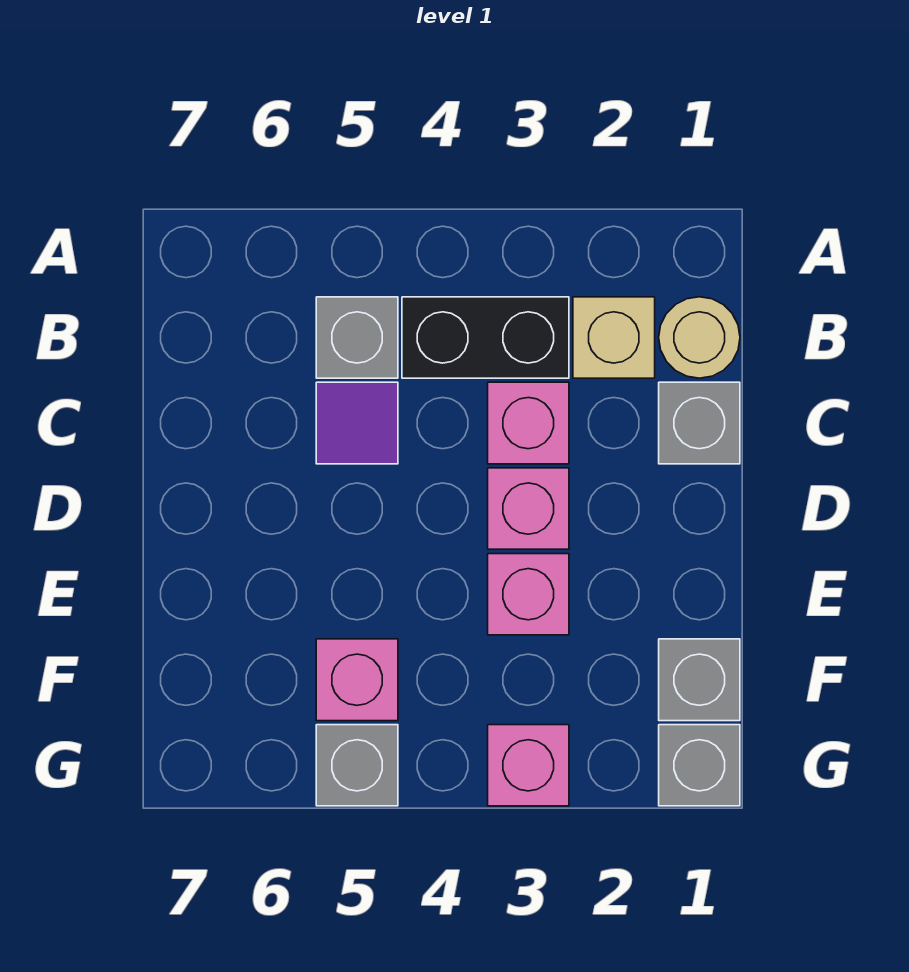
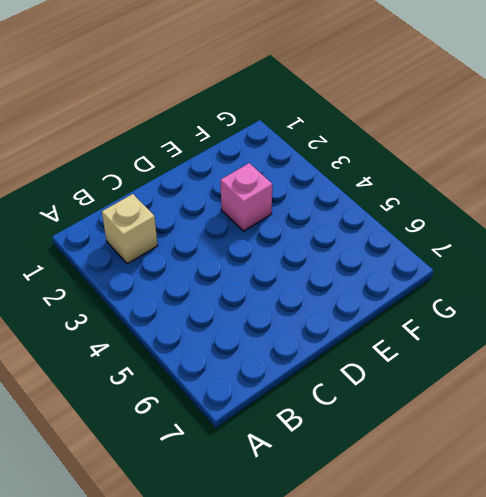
none -> tan 1x1 round brick [659,297,740,378]
none -> black 1x2 brick [402,297,569,378]
none -> grey 1x1 brick [316,297,398,378]

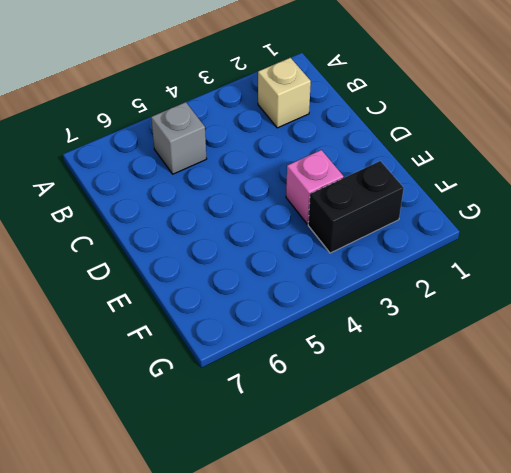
black 1x2 brick [308,161,404,253] -> black 1x2 brick moved to [402,297,569,378]
none -> tan 1x1 round brick [659,297,740,378]
none -> grey 1x1 brick [659,382,740,464]
none -> pink 1x1 brick [488,382,569,464]

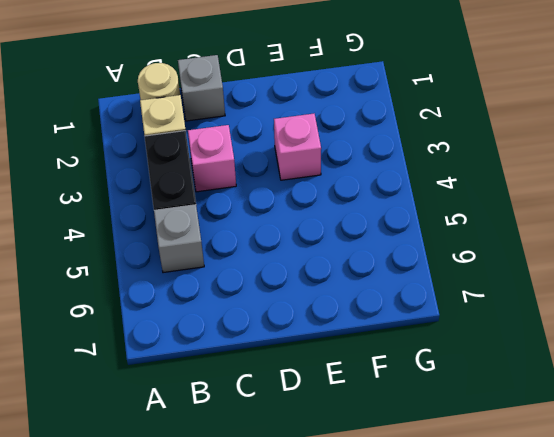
none -> purple 1x1 tile [316,382,398,464]
none -> pink 1x1 brick [488,468,569,549]
none -> grey 1x1 brick [659,639,740,721]

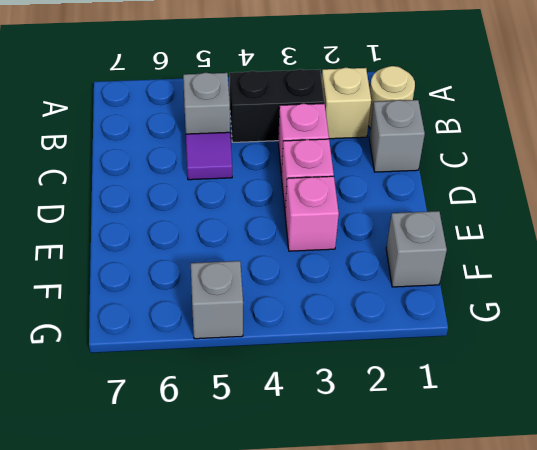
none -> pink 1x1 brick [316,639,398,721]
none -> grey 1x1 brick [659,725,740,806]
none -> pink 1x1 brick [488,725,569,806]

